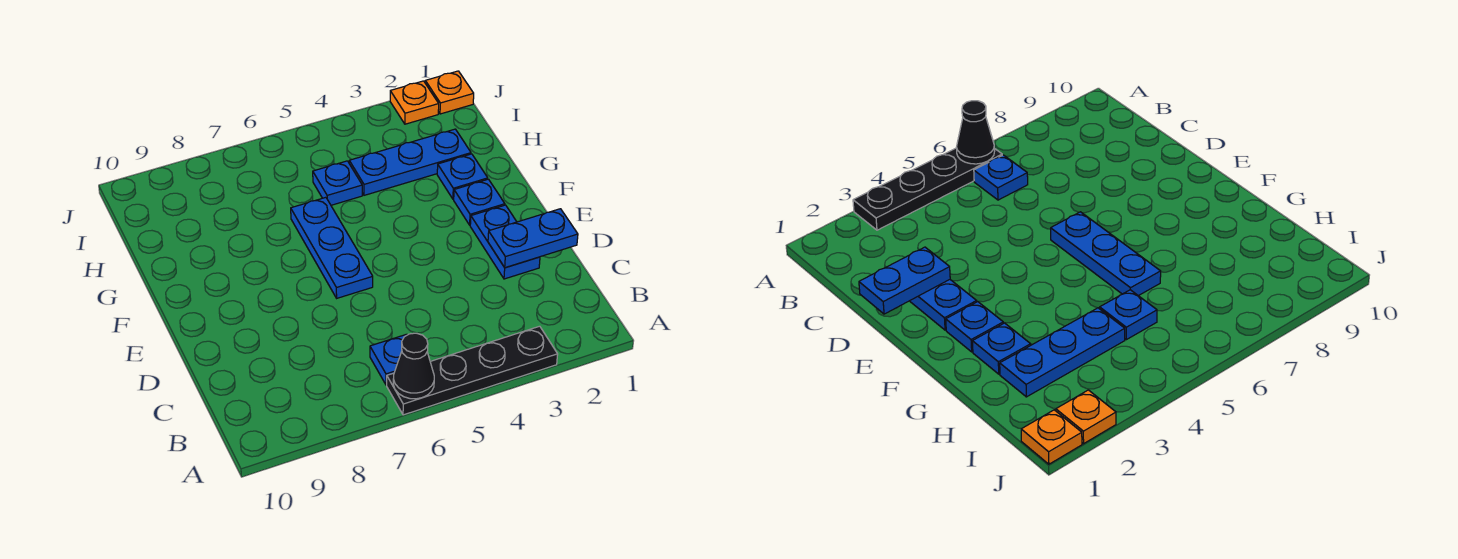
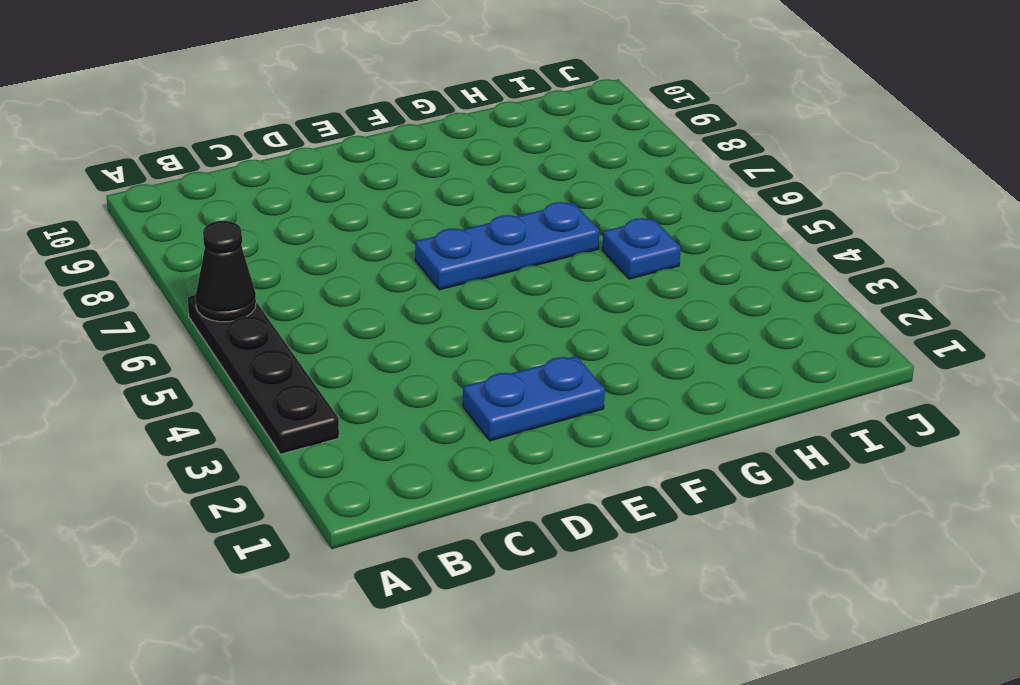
none -> blue 1x1 plate [370,334,407,385]
none -> blue 1x1 plate [454,179,505,225]
none -> blue 1x1 plate [437,154,488,199]

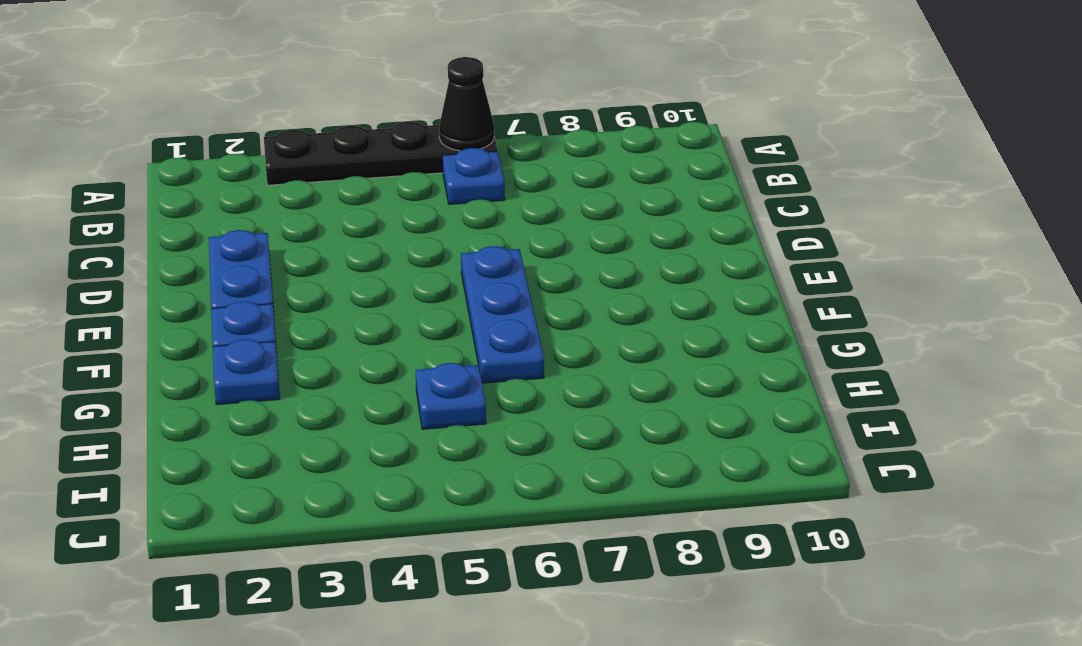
none -> blue 1x3 plate [349,129,471,195]
none -> orange 1x1 plate [425,71,474,114]
none -> orange 1x1 plate [390,81,439,124]

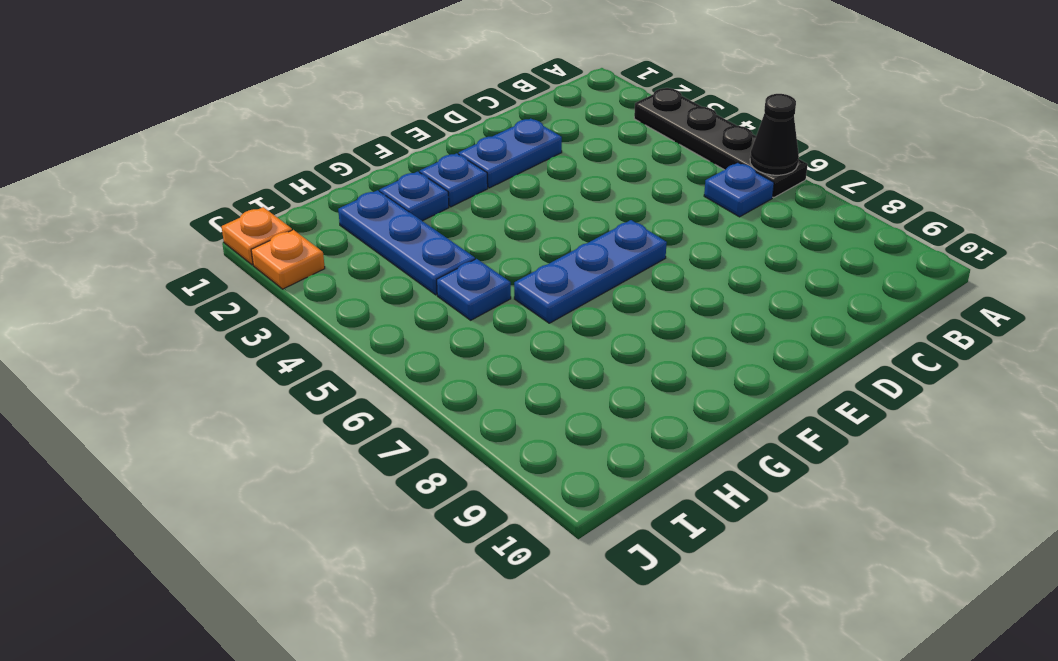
none -> blue 1x2 plate [488,209,578,268]

